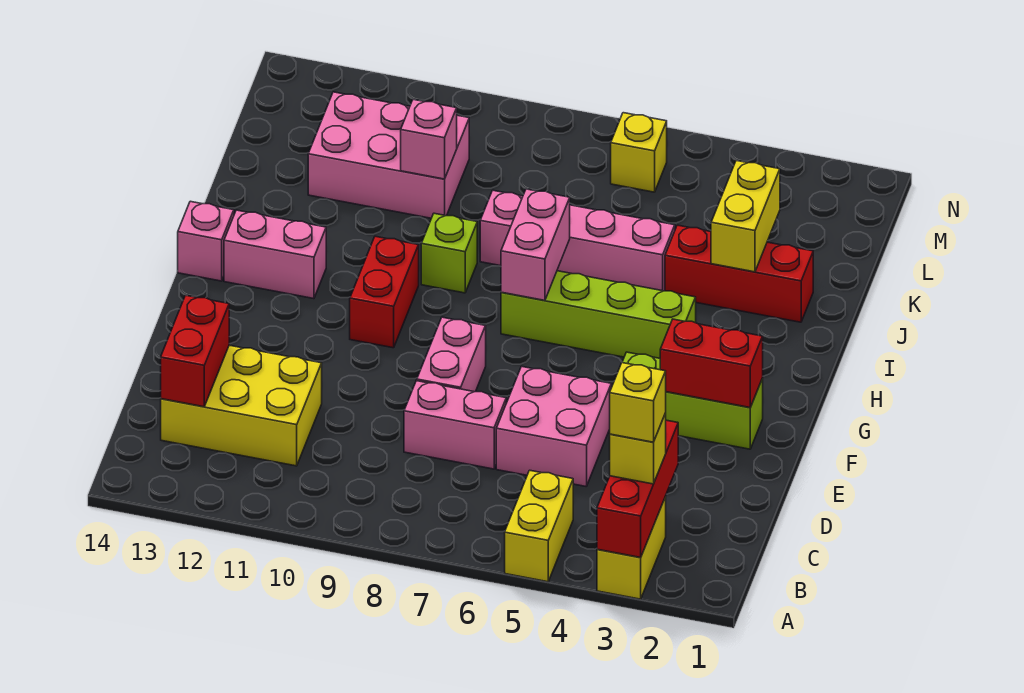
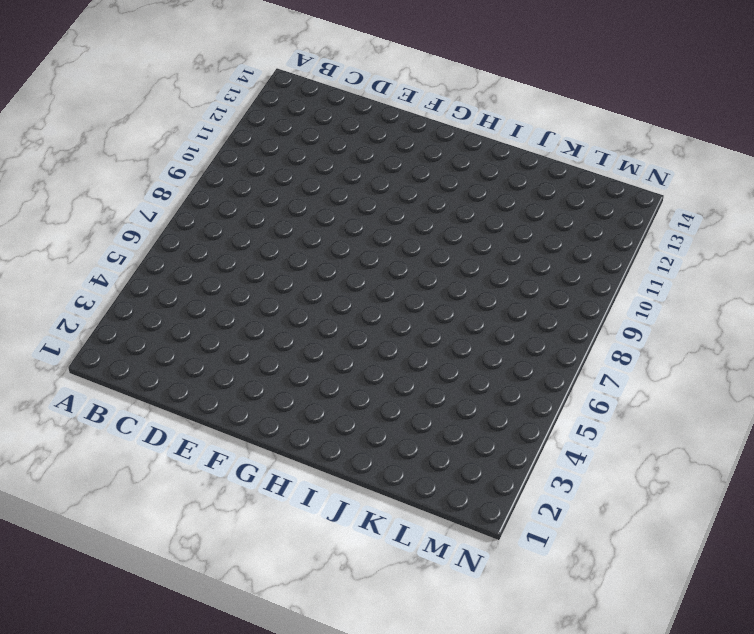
none -> yellow 1x2 brick [597,497,666,599]
none -> yellow 1x2 brick [505,470,573,582]
none -> yellow 2x3 brick [161,345,322,466]

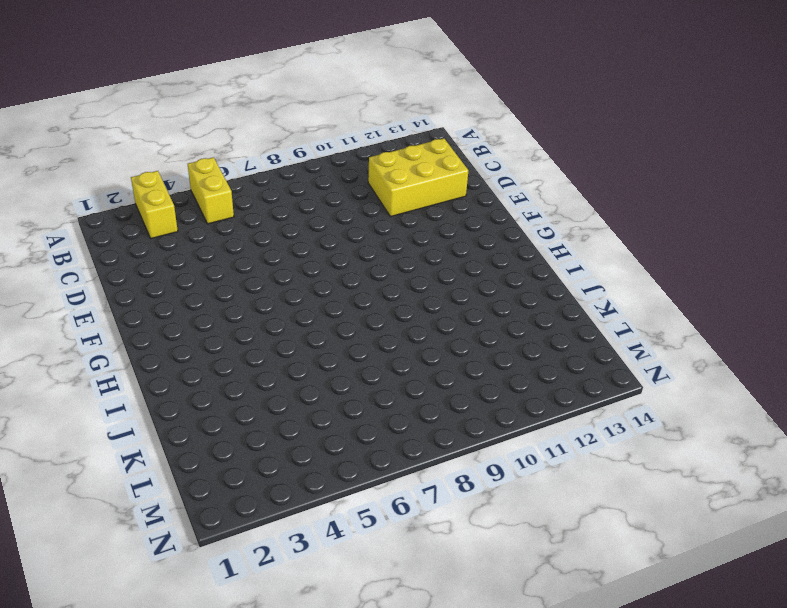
none -> pink 2x2 brick [496,366,611,486]
none -> pink 1x2 brick [404,381,506,469]
none -> pink 1x2 brick [417,317,486,392]

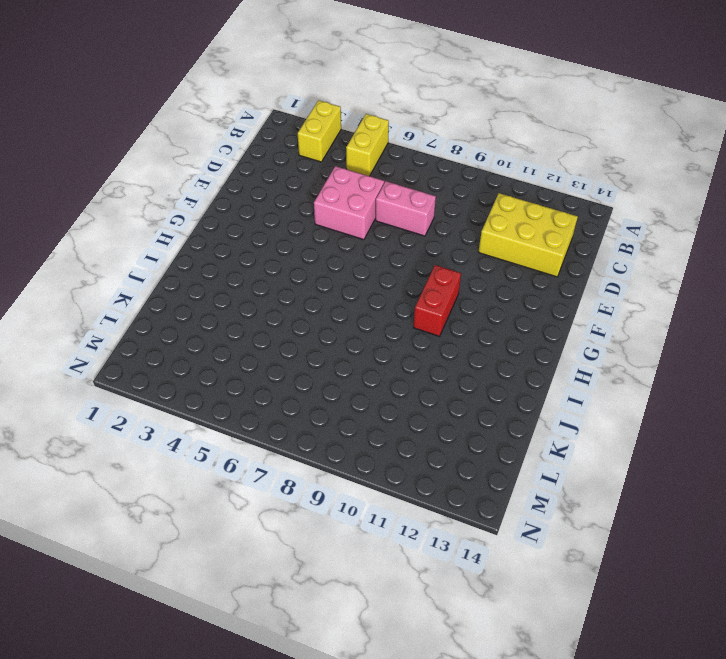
none -> pink 1x2 brick [417,317,486,392]
none -> lime 1x3 brick [622,352,763,449]
none -> lime 1x4 brick [501,271,696,358]

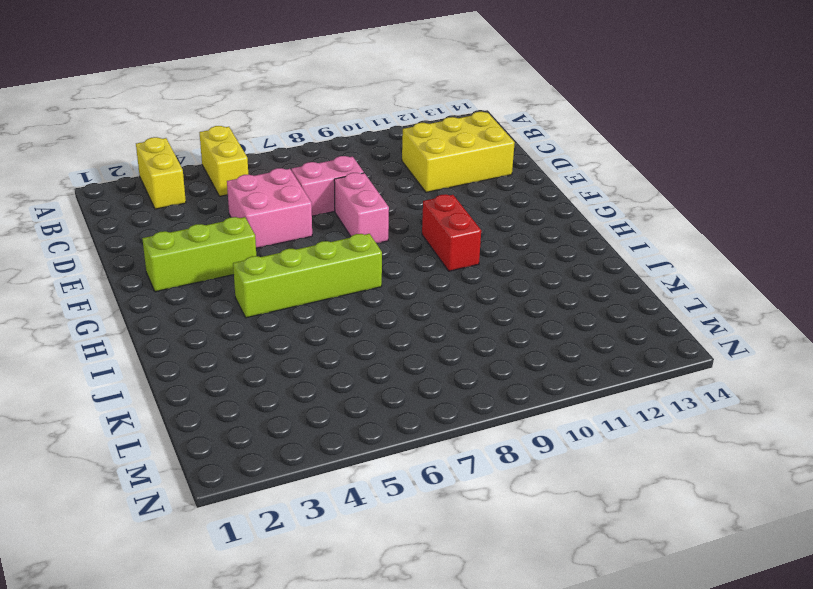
none -> pink 1x2 brick [224,210,326,299]
none -> pink 1x1 brick [178,201,234,281]
none -> lime 1x1 brick [421,213,477,293]

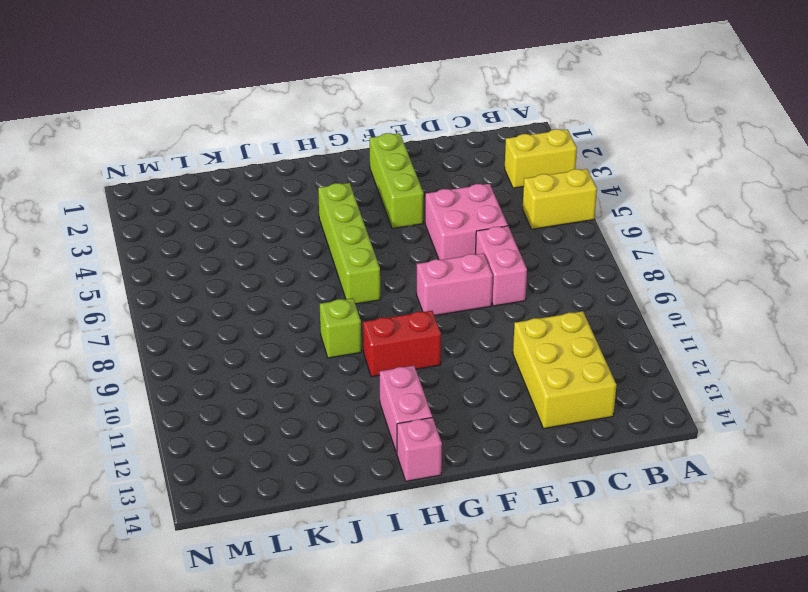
none -> red 1x3 brick [665,225,813,322]
none -> pink 1x4 brick [480,190,675,291]
none -> pink 2x3 brick [308,92,469,218]

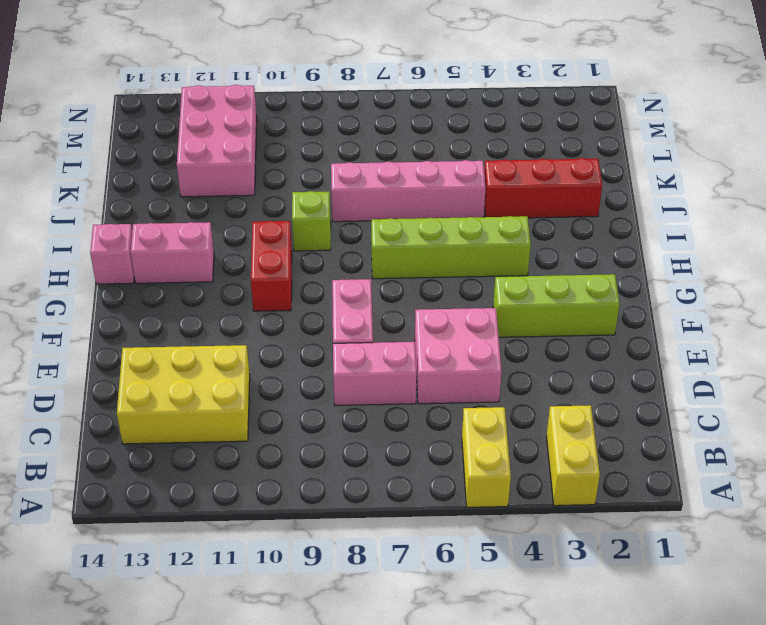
pink 2x3 brick [177,85,257,197] -> pink 2x3 brick turned to [308,92,469,218]
none -> yellow 1x1 brick [611,113,667,192]
none -> red 1x3 brick [597,420,678,557]
none -> red 1x2 brick [161,295,229,407]

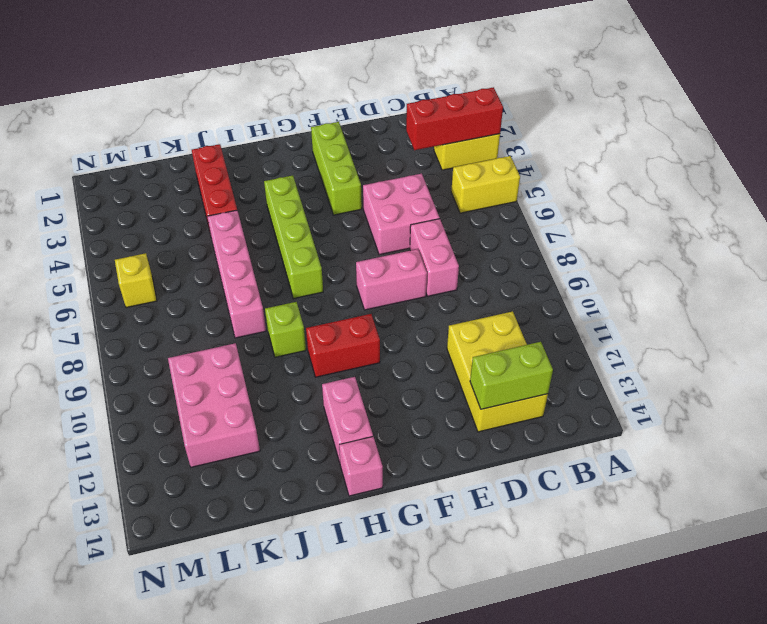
lime 1x2 brick [470,342,553,409] -> red 1x2 brick [161,295,229,407]
none -> red 1x2 brick [660,319,763,407]
none -> pink 1x2 brick [501,189,570,300]
none -> yellow 1x2 brick [711,161,780,272]

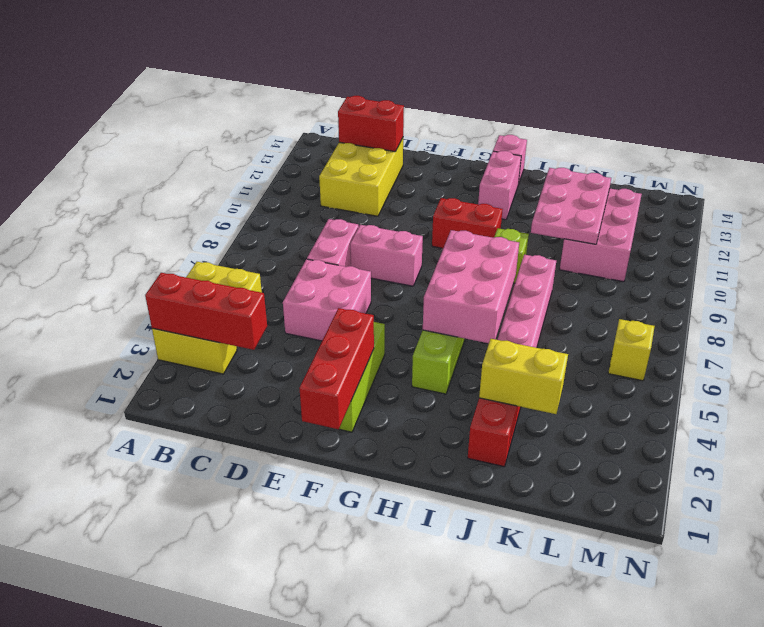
red 1x3 brick [299,308,374,429] -> red 1x2 brick [660,319,763,407]
pink 2x3 brick [423,230,519,343] -> pink 1x2 brick [501,189,570,300]
pink 2x3 plate [531,168,611,244] -> pink 1x1 brick [401,99,457,179]
none -> yellow 1x1 brick [610,413,666,484]
none -> yellow 1x1 brick [610,363,666,442]

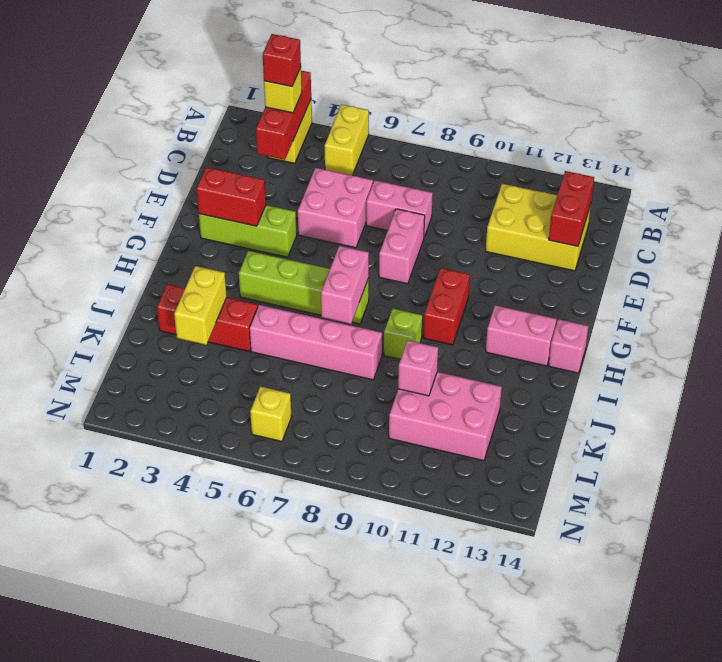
red 1x1 brick [263,34,301,86] -> yellow 1x1 brick [610,363,666,442]

